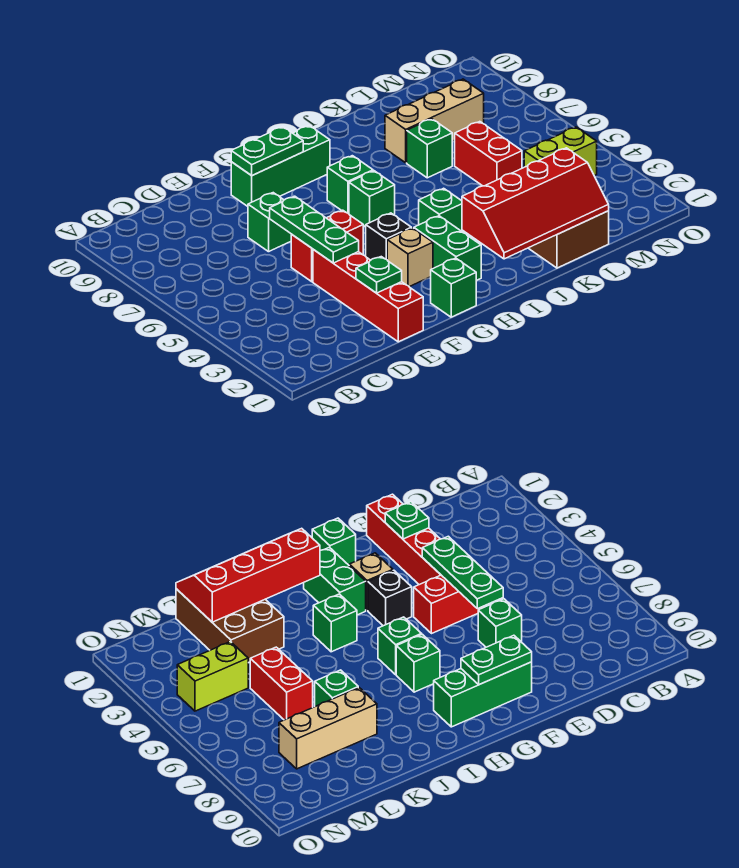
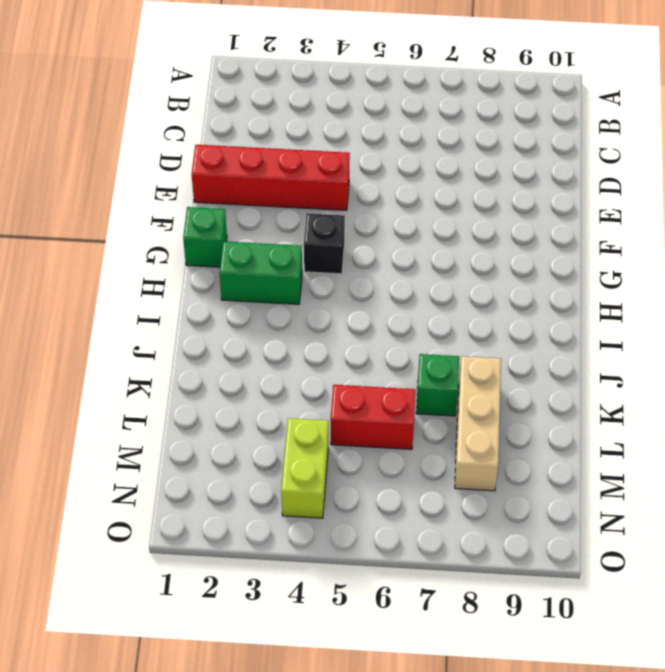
none -> red 1x2 brick [291,210,363,282]
none -> green 1x1 brick [248,193,291,252]
none -> green 1x3 brick [231,126,330,206]

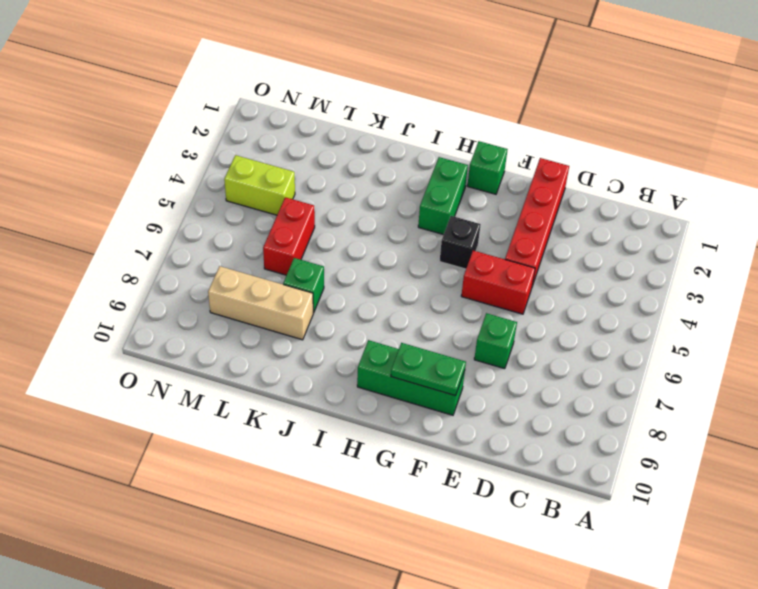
none -> tan 1x1 brick [387,228,433,287]
none -> green 1x1 brick [349,171,395,227]
none -> green 1x1 brick [327,156,373,214]

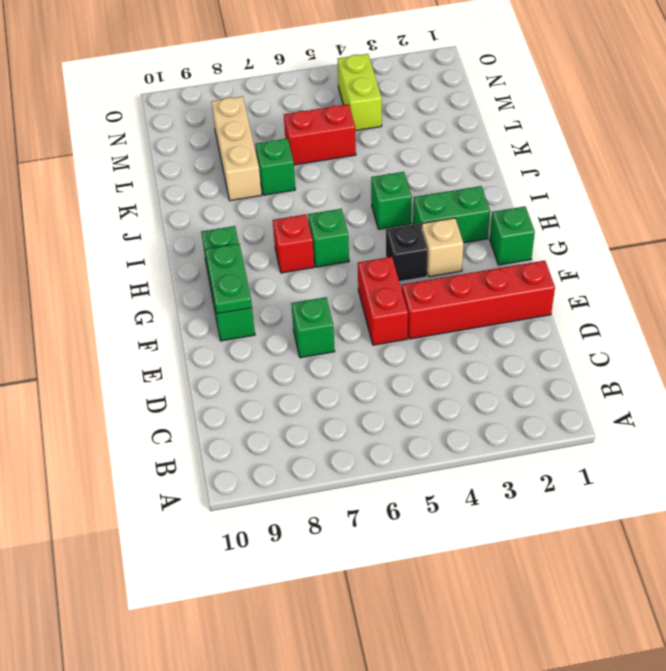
red 1x1 brick [273,215,314,273] -> green 1x1 brick [327,156,373,214]
none -> brown 2x3 brick [529,211,609,268]
none -> green 1x1 plate [356,257,402,293]
none -> green 1x3 plate [270,196,359,263]

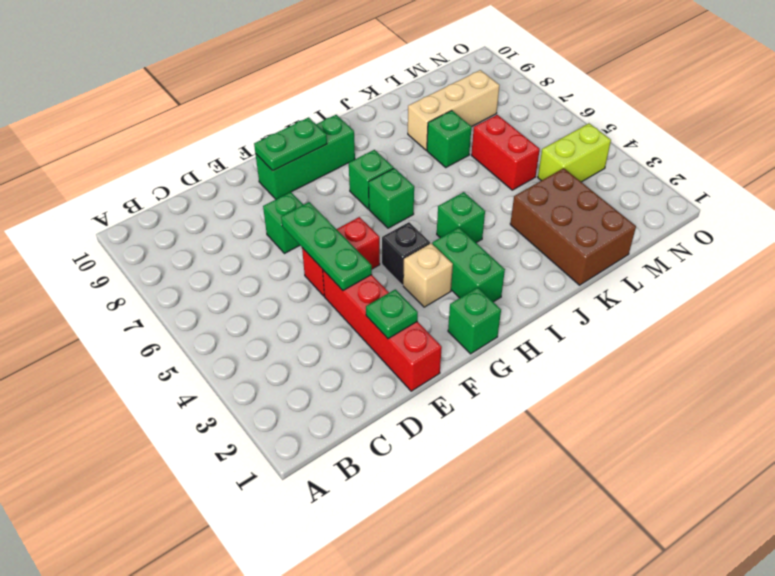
none -> red 2x4 slope [462,148,609,259]

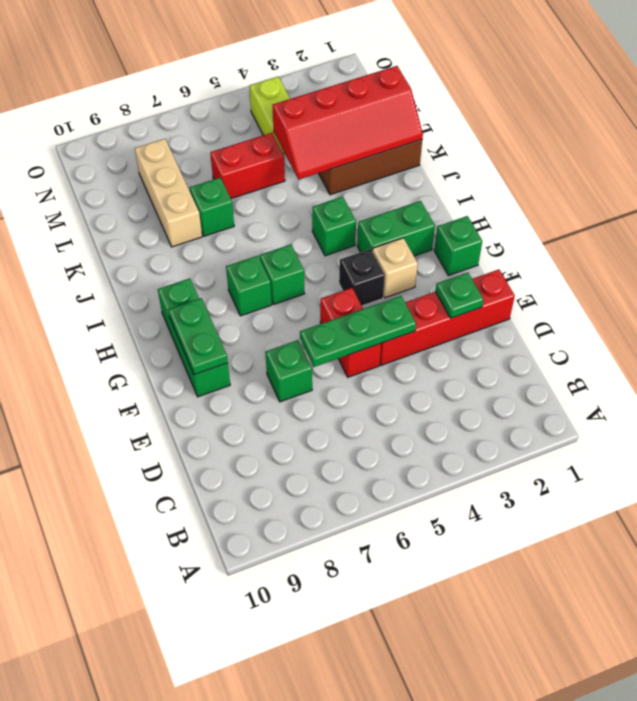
red 2x4 slope [272,66,423,180] -> red 2x4 slope turned to [462,148,609,259]

